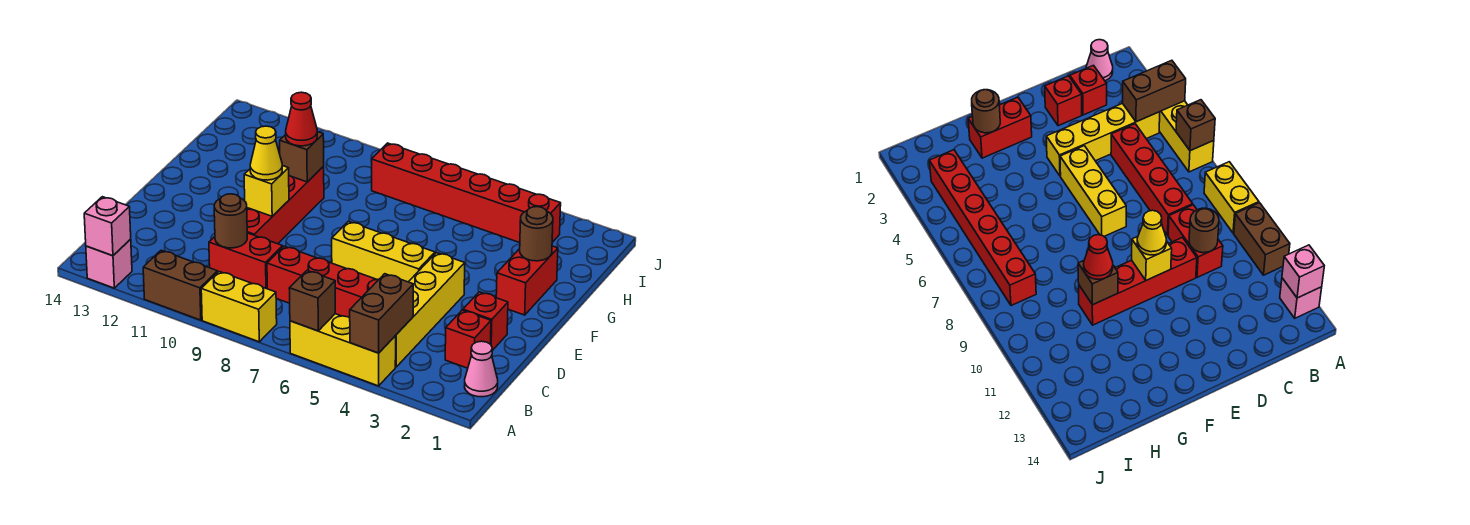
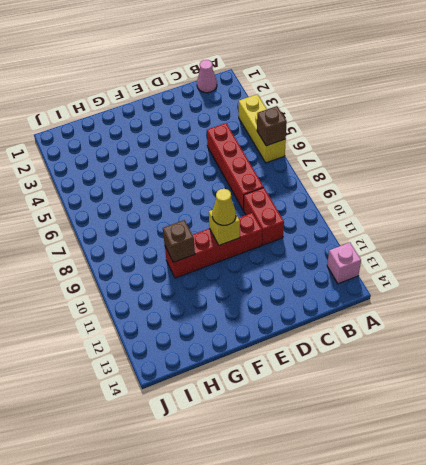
none -> yellow 1x2 brick [201,272,277,342]
none -> brown 1x2 brick [143,250,217,320]
none -> yellow 1x4 brick [395,253,465,367]

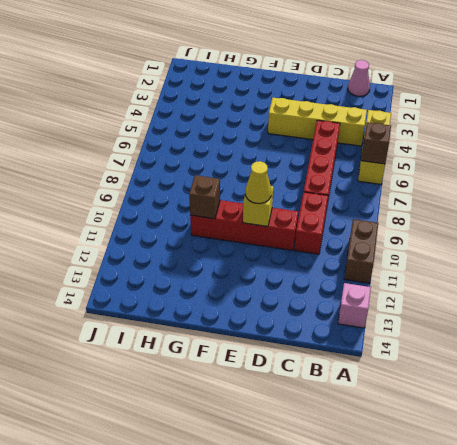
none -> yellow 1x2 brick [201,272,277,342]
none -> red 1x1 brick [445,310,491,368]
none -> red 1x1 brick [463,292,508,351]

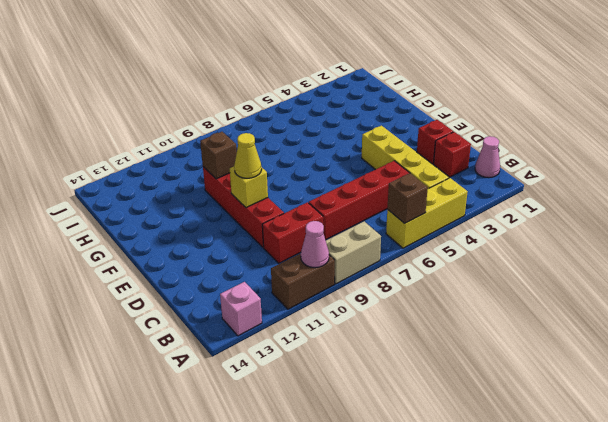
tan 1x2 brick [326,221,381,284] -> yellow 1x2 brick [201,272,277,342]
pink 1x1 cone [301,221,329,268] -> none
none -> yellow 1x3 brick [332,221,435,282]
none -> red 1x2 brick [496,246,558,315]
none -> red 1x6 brick [372,143,561,243]

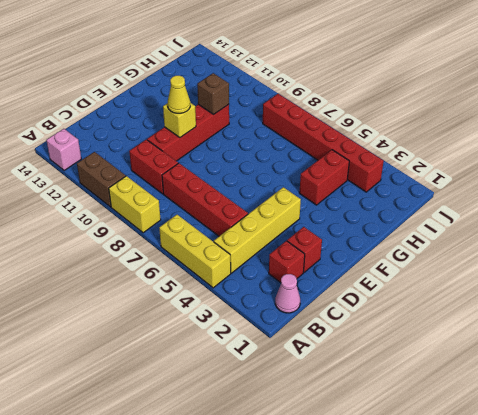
red 1x2 brick [299,150,349,205] -> red 1x2 brick moved to [496,246,558,315]
none -> yellow 1x3 brick [332,221,435,282]
none -> brown 1x2 brick [350,274,413,353]
none -> brown 1x1 brick [289,271,335,331]

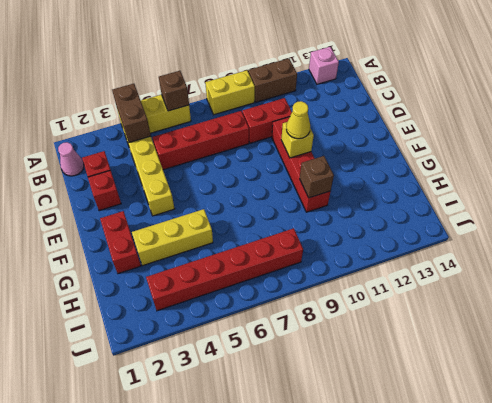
yellow 1x3 brick [132,209,213,266] -> yellow 1x3 brick moved to [332,221,435,282]
none -> pink 1x1 brick [84,197,131,256]
none -> brown 1x1 round brick [214,194,247,248]
none -> brown 1x1 round brick [520,207,553,261]

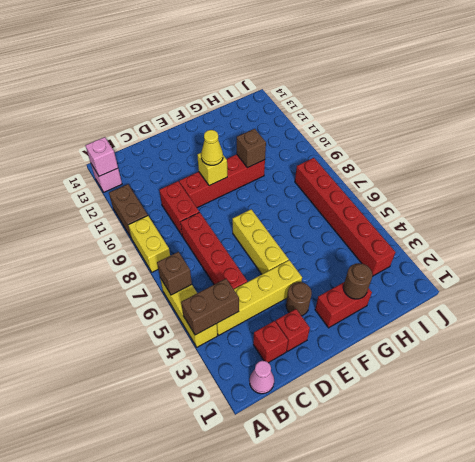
brown 1x1 round brick [286,282,312,316] -> brown 1x1 round brick moved to [214,194,247,248]
none -> red 1x1 cone [286,92,317,146]

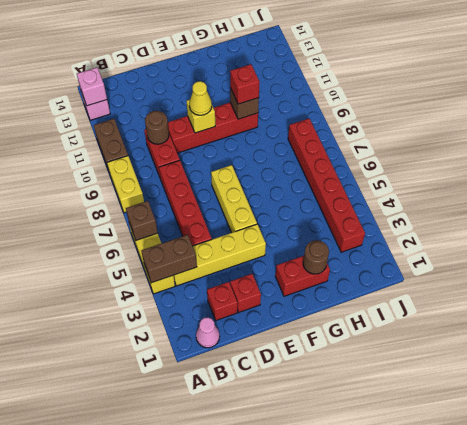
red 1x1 brick [230,64,260,104] -> red 1x1 cone [286,92,317,146]

